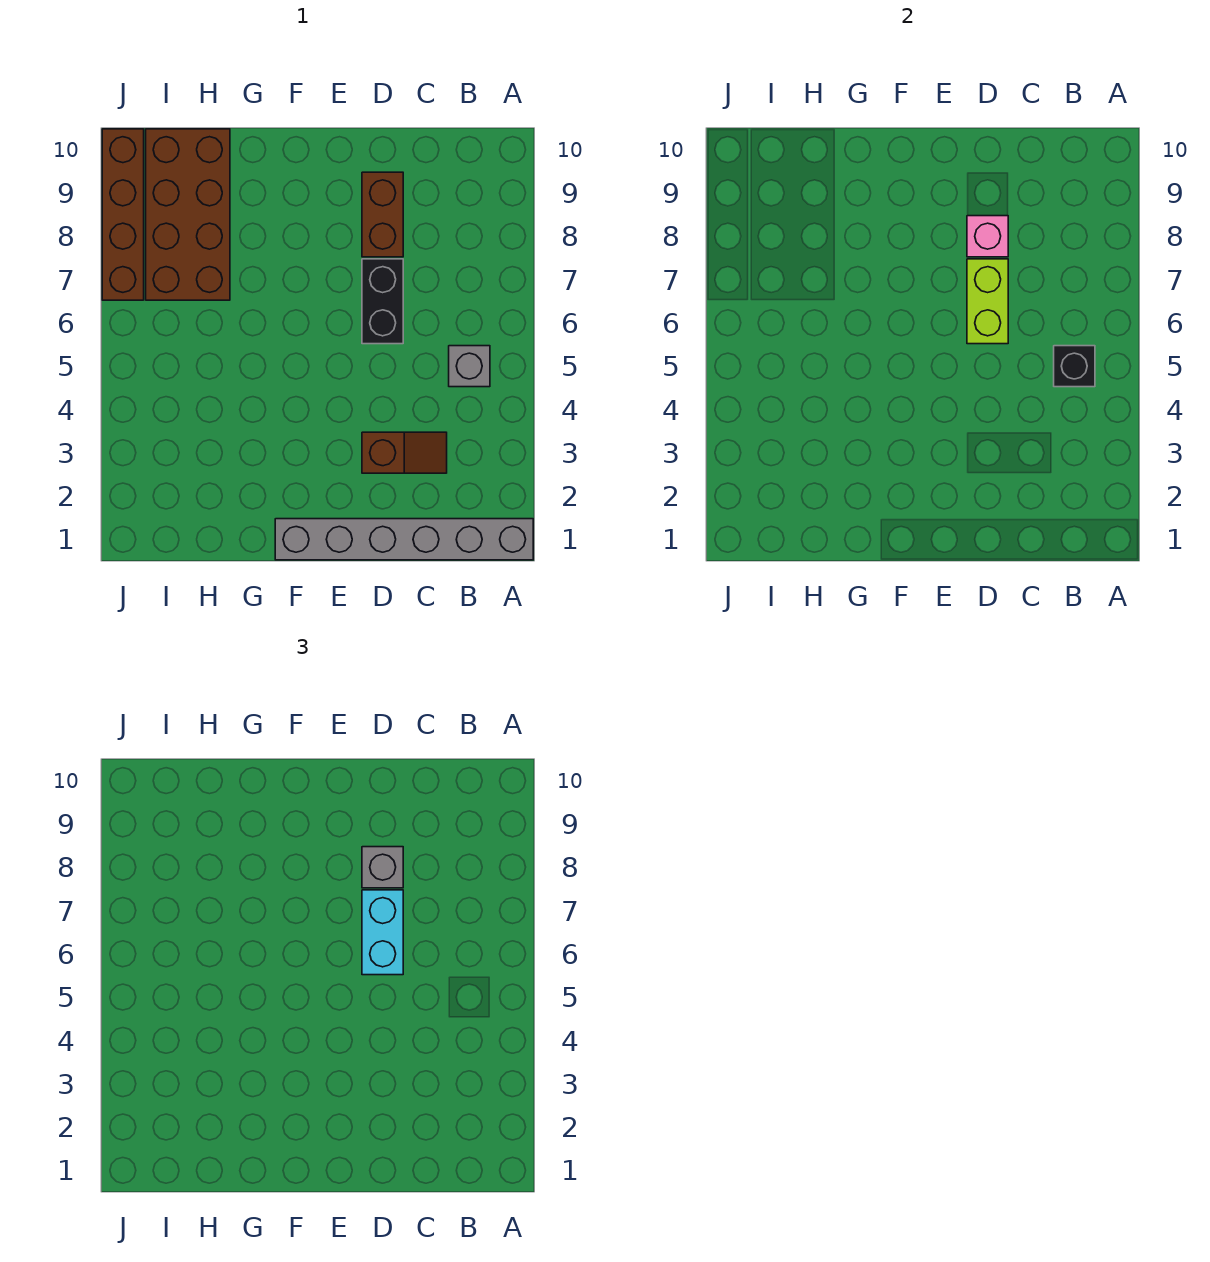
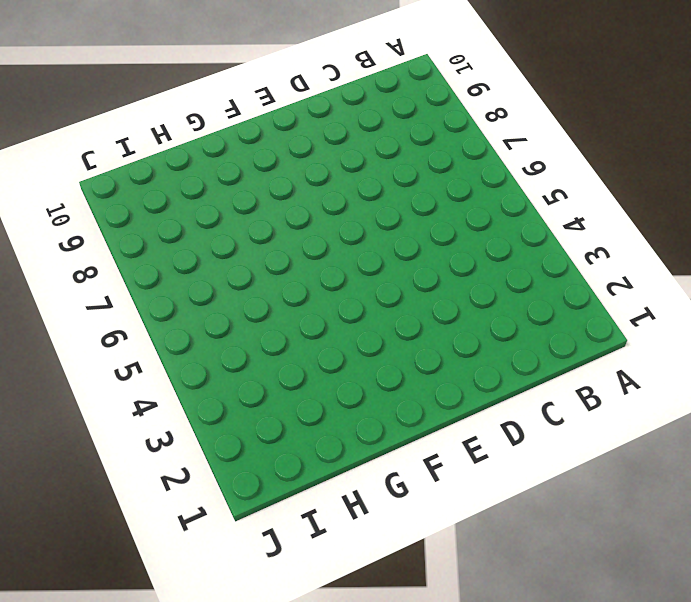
none -> grey 1x6 brick [275,519,533,560]
none -> grey 1x1 brick [449,346,490,387]
none -> brown 1x2 slope [362,432,447,473]

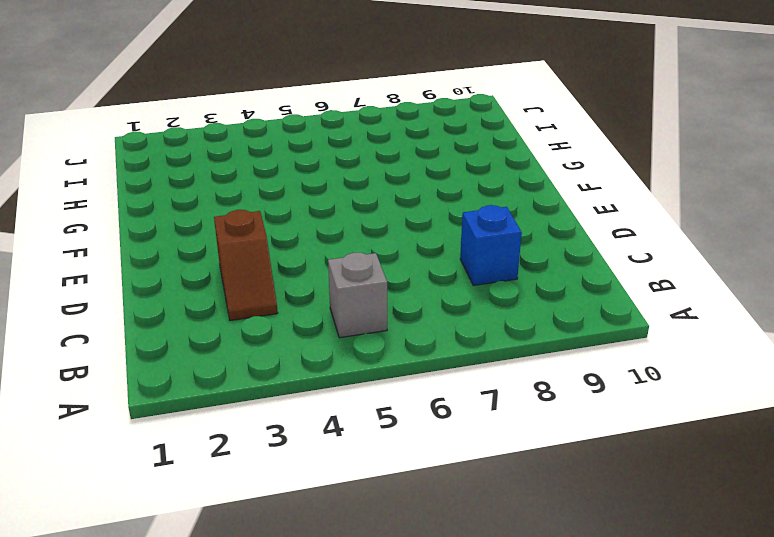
blue 1x1 brick [460,205,522,286] -> none
none -> grey 1x6 brick [275,519,533,560]
none -> black 1x2 brick [362,259,403,344]
none -> brown 1x2 brick [362,172,403,257]

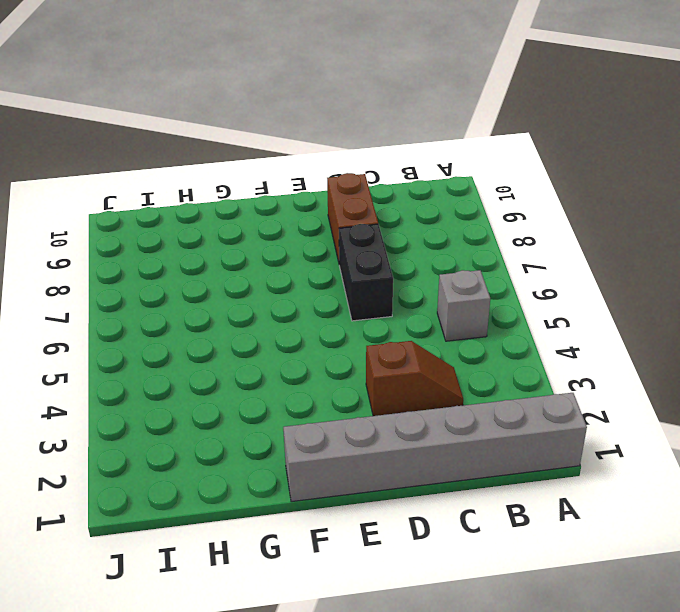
none -> brown 2x4 brick [146,129,230,300]
none -> brown 1x4 brick [102,129,144,300]
none -> black 1x1 brick [1054,346,1095,387]

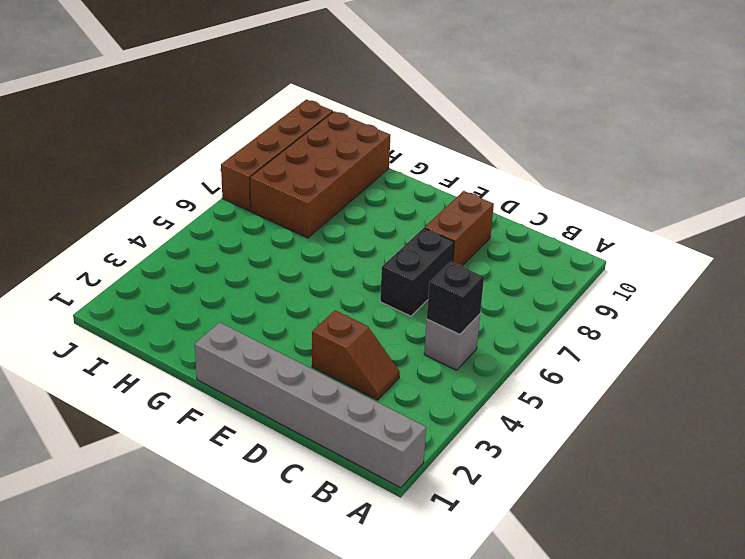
none -> lime 1x2 brick [967,259,1008,344]
none -> pink 1x1 brick [967,216,1008,257]
none -> cyan 1x2 brick [362,890,403,975]

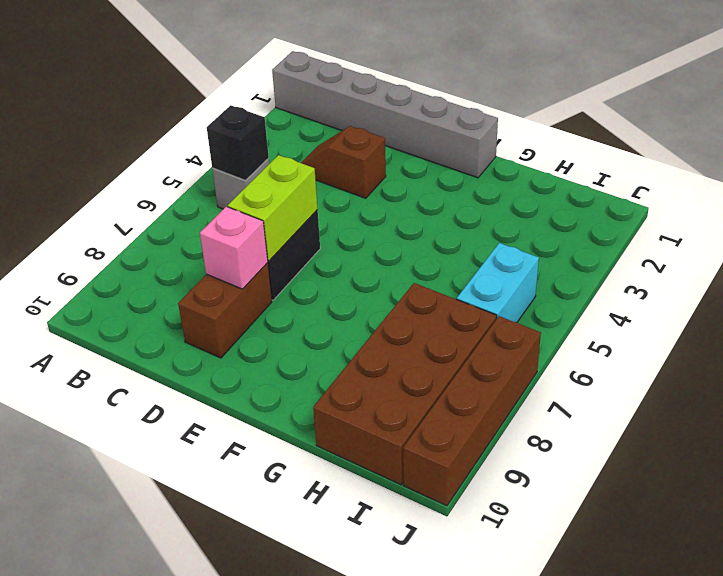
cyan 1x2 brick [457,243,539,322] -> cyan 1x2 brick moved to [362,890,403,975]
none -> grey 1x1 brick [362,847,403,888]

